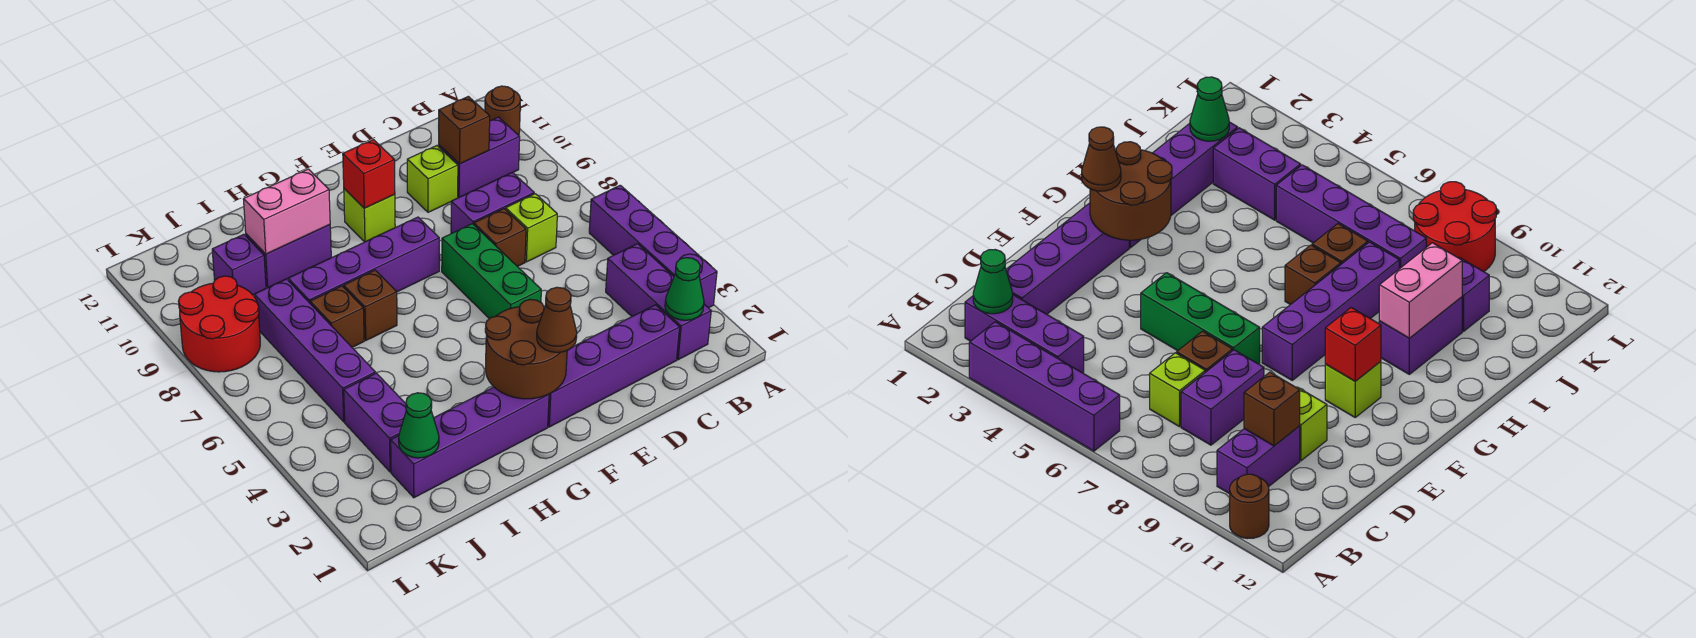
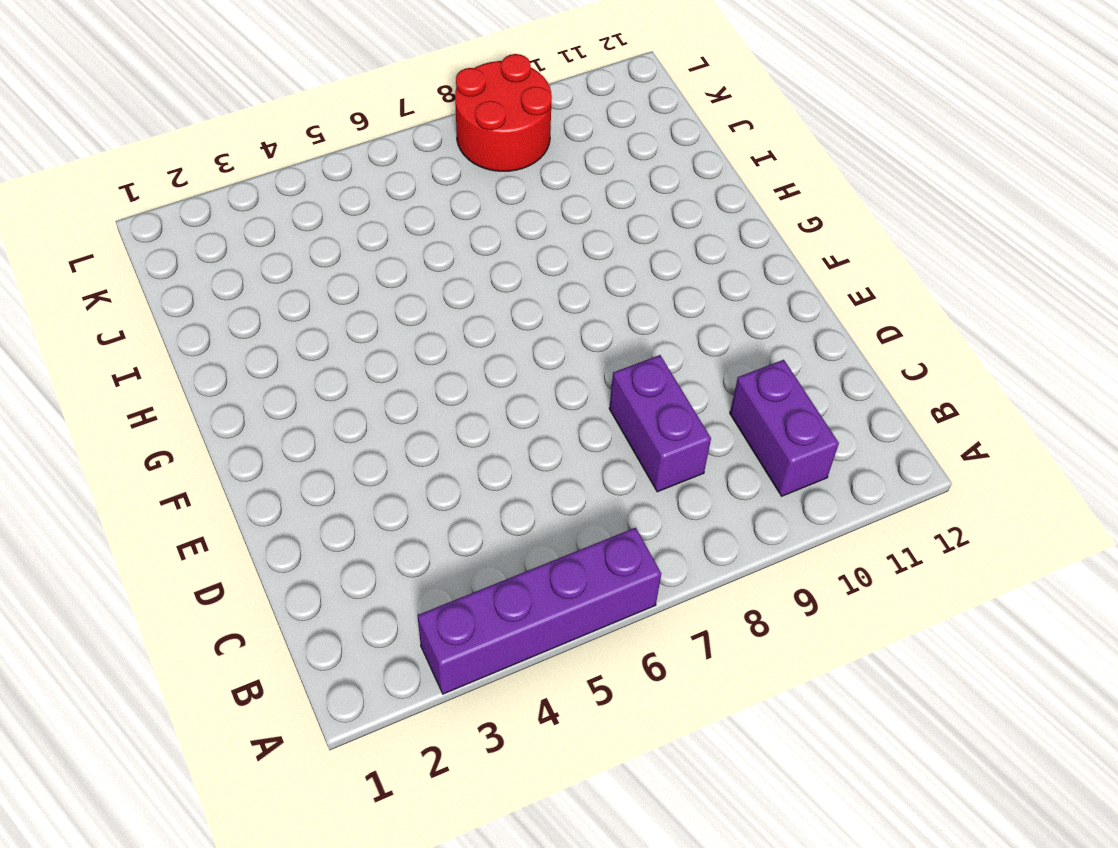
none -> brown 1x1 round brick [485,86,521,135]
none -> purple 1x3 brick [606,244,711,360]
none -> purple 1x4 brick [548,305,680,427]

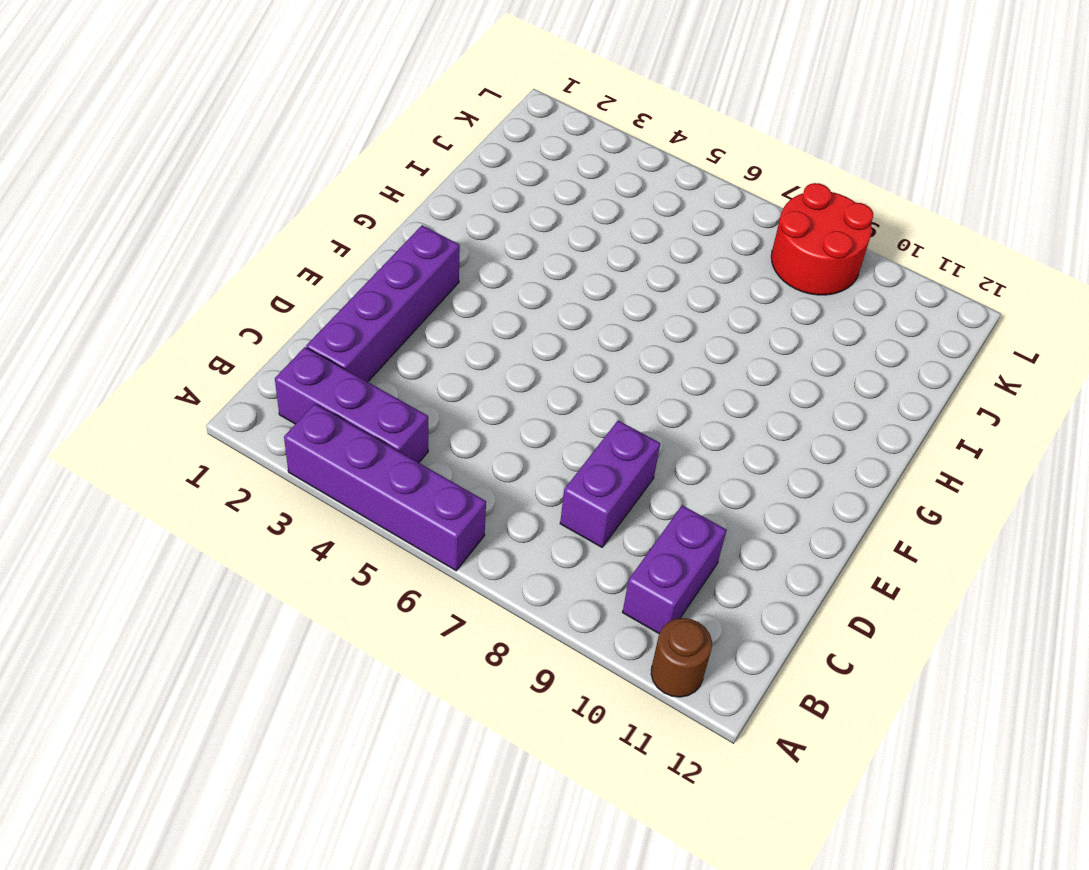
none -> lime 1x1 brick [506,194,557,262]
none -> brown 1x1 brick [474,209,526,267]
none -> lime 1x1 brick [407,146,458,212]

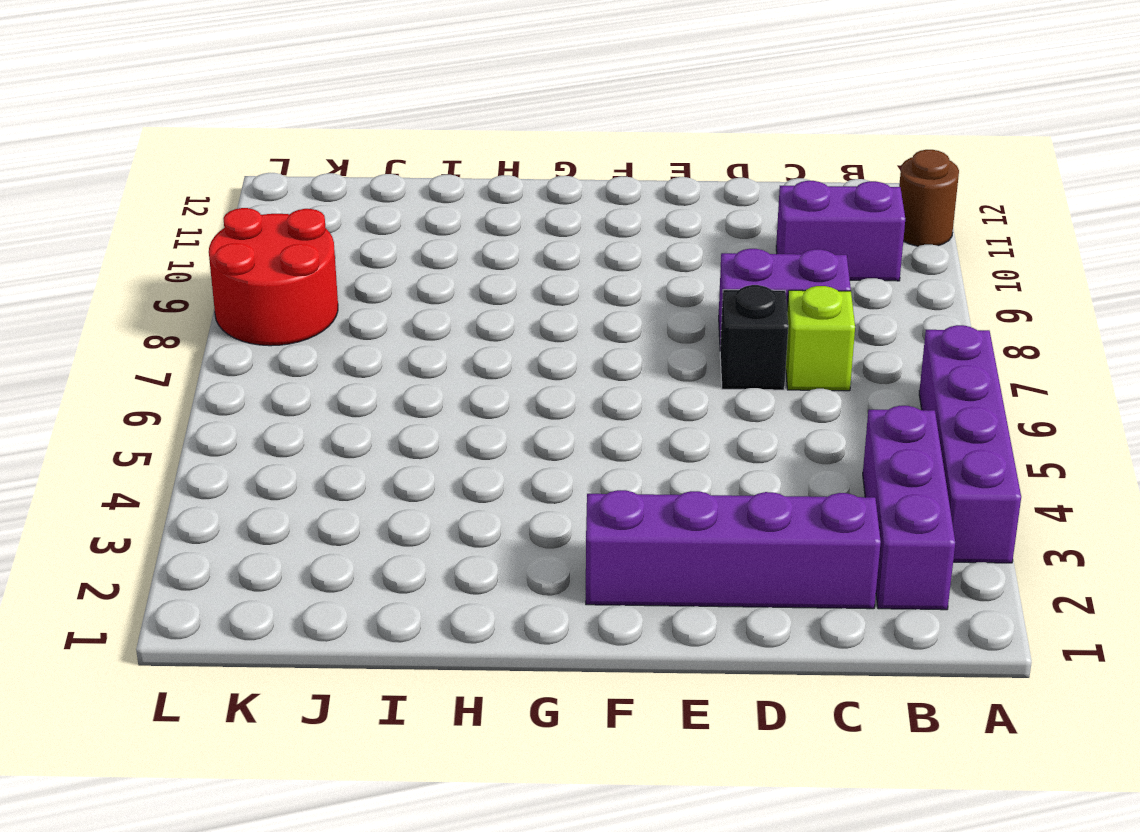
black 1x1 brick [720,285,788,390] -> brown 1x1 brick [474,209,526,267]
none -> lime 1x1 brick [407,146,458,212]
none -> green 1x3 brick [442,224,541,319]
none -> purple 1x4 brick [288,217,439,303]

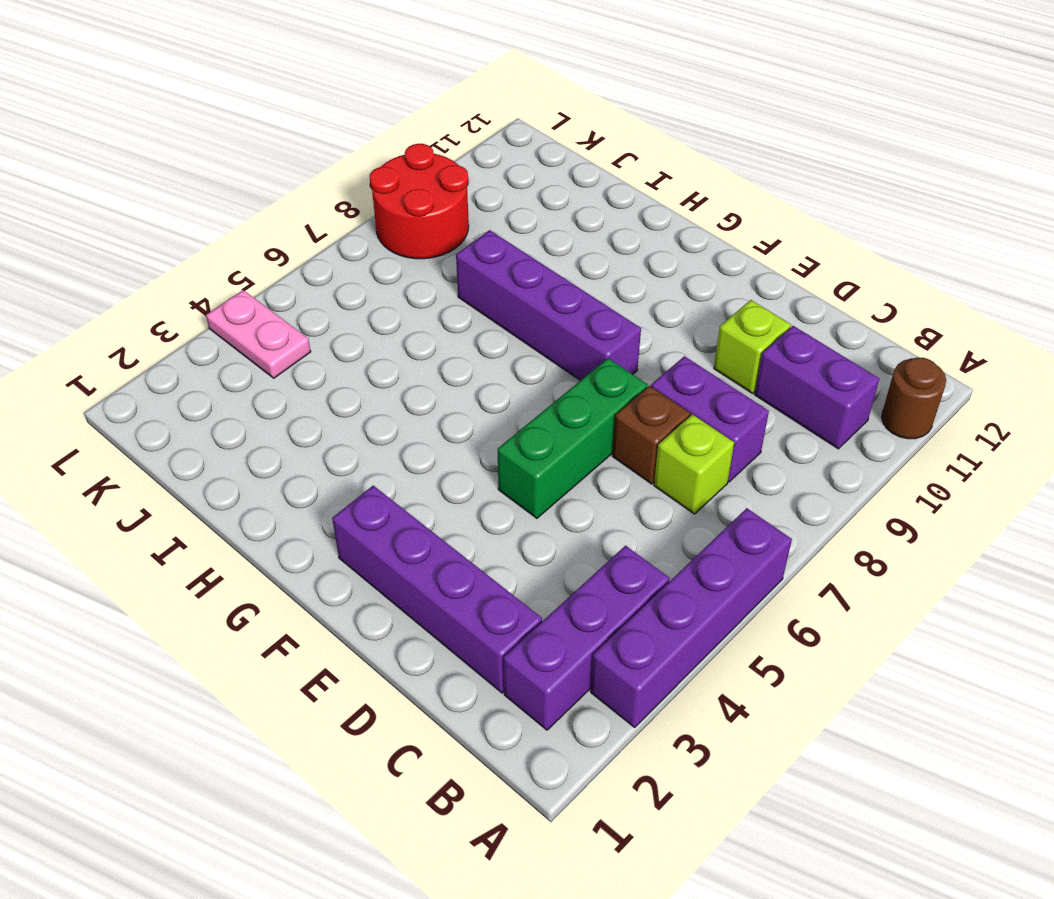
pink 1x2 plate [206,290,311,378] -> none
none -> lime 1x1 brick [344,189,395,242]
none -> purple 1x4 brick [391,387,549,498]
none -> brown 1x1 brick [344,270,397,340]

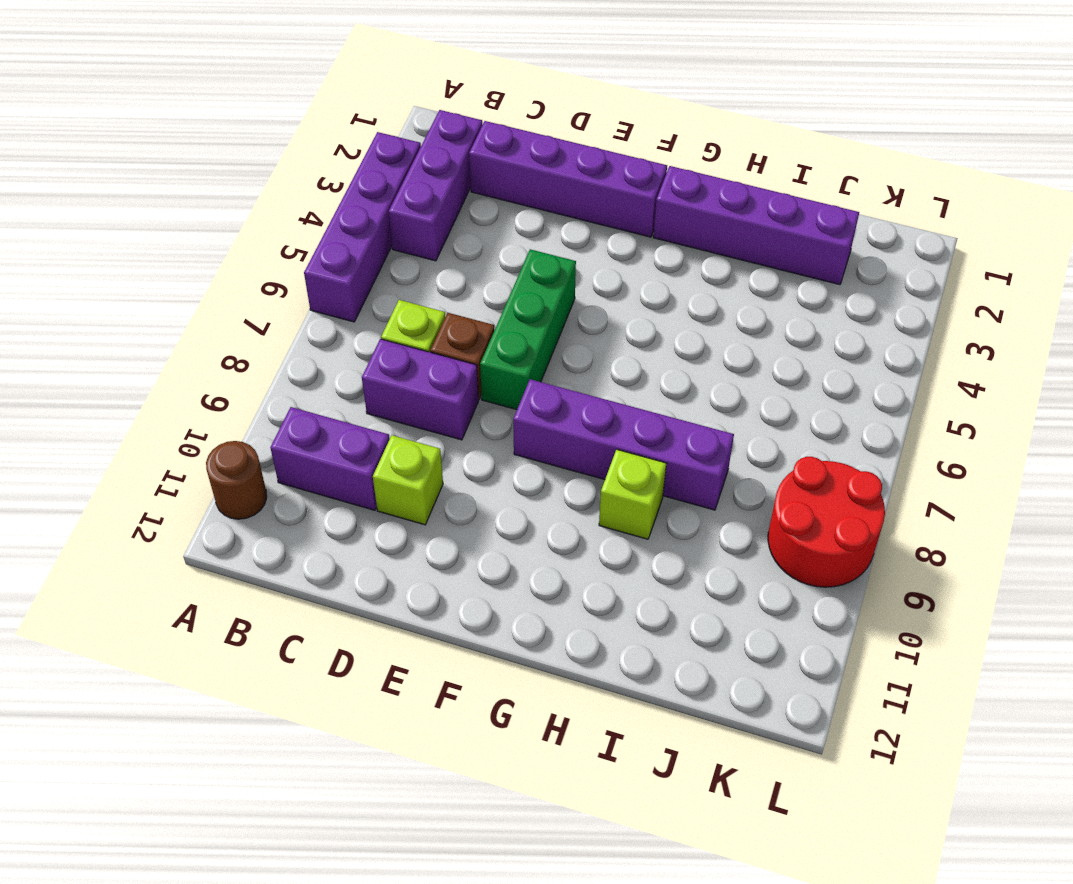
lime 1x1 brick [599,449,666,539] -> lime 1x1 brick moved to [344,189,395,242]
none -> brown 1x1 brick [344,270,397,340]
none -> purple 1x2 brick [246,225,331,288]
none -> brown 1x1 brick [310,286,364,347]

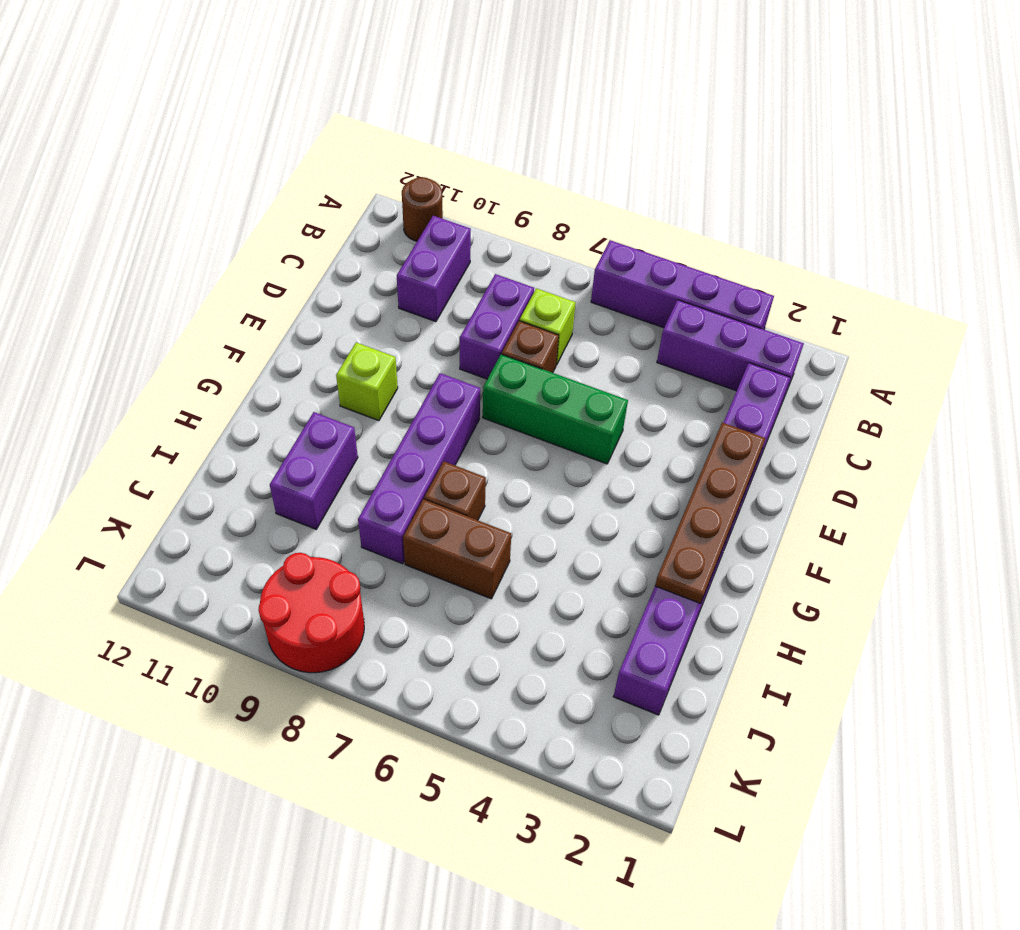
brown 1x4 plate [655,423,765,604] -> brown 2x2 round brick [485,299,567,399]
brown 1x2 brick [403,499,511,599] -> brown 1x1 brick [310,286,364,347]
none -> lime 1x1 brick [407,146,458,212]
none -> purple 1x2 brick [344,373,406,472]
none -> purple 1x4 brick [255,279,375,422]

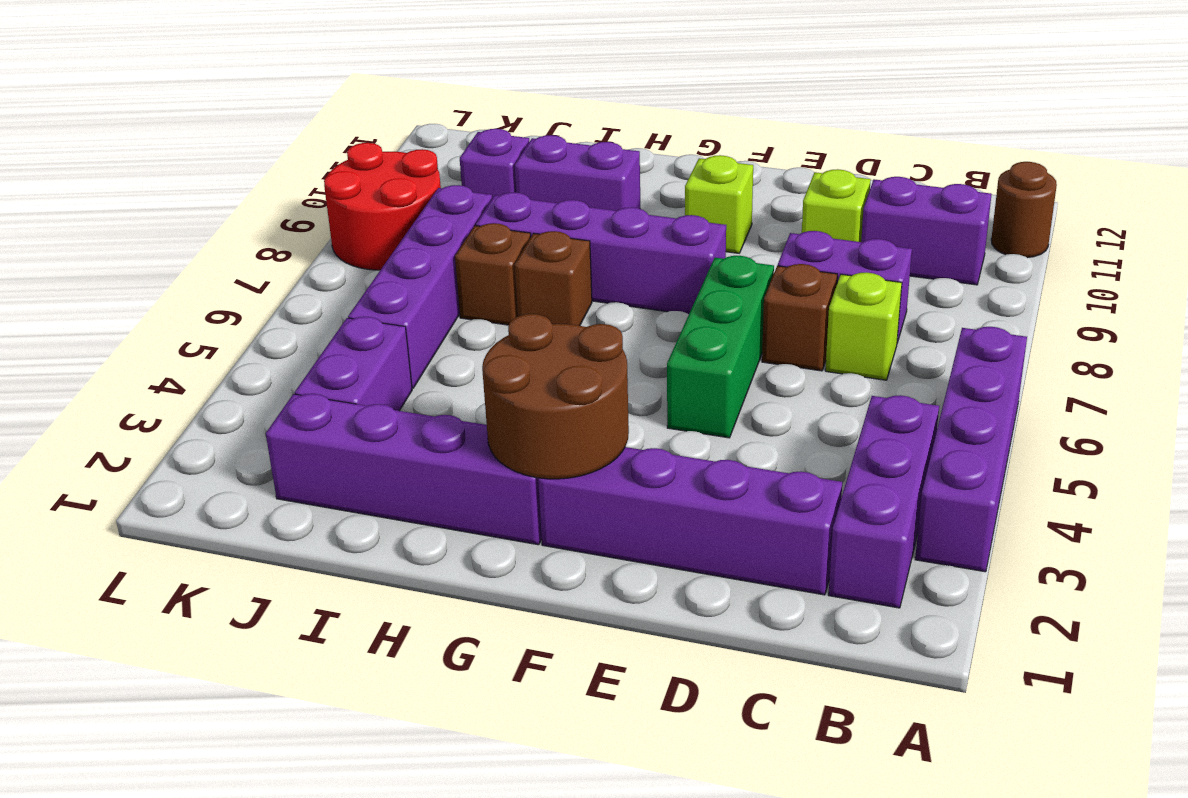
none -> green 1x1 cone [665,258,704,320]
none -> brown 1x1 brick [439,96,490,164]
none -> red 1x1 brick [343,140,395,208]

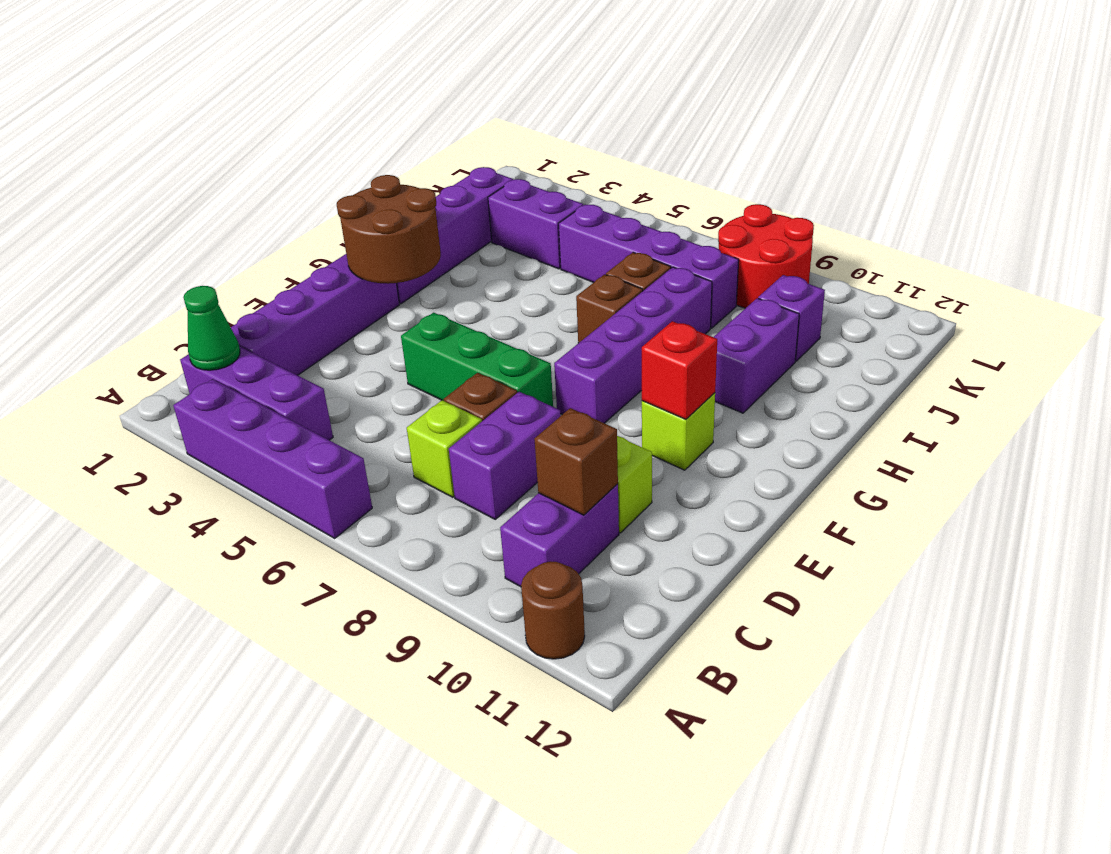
none -> pink 1x2 brick [244,169,330,254]
none -> green 1x1 cone [399,393,439,458]
none -> brown 1x1 cone [537,287,577,352]

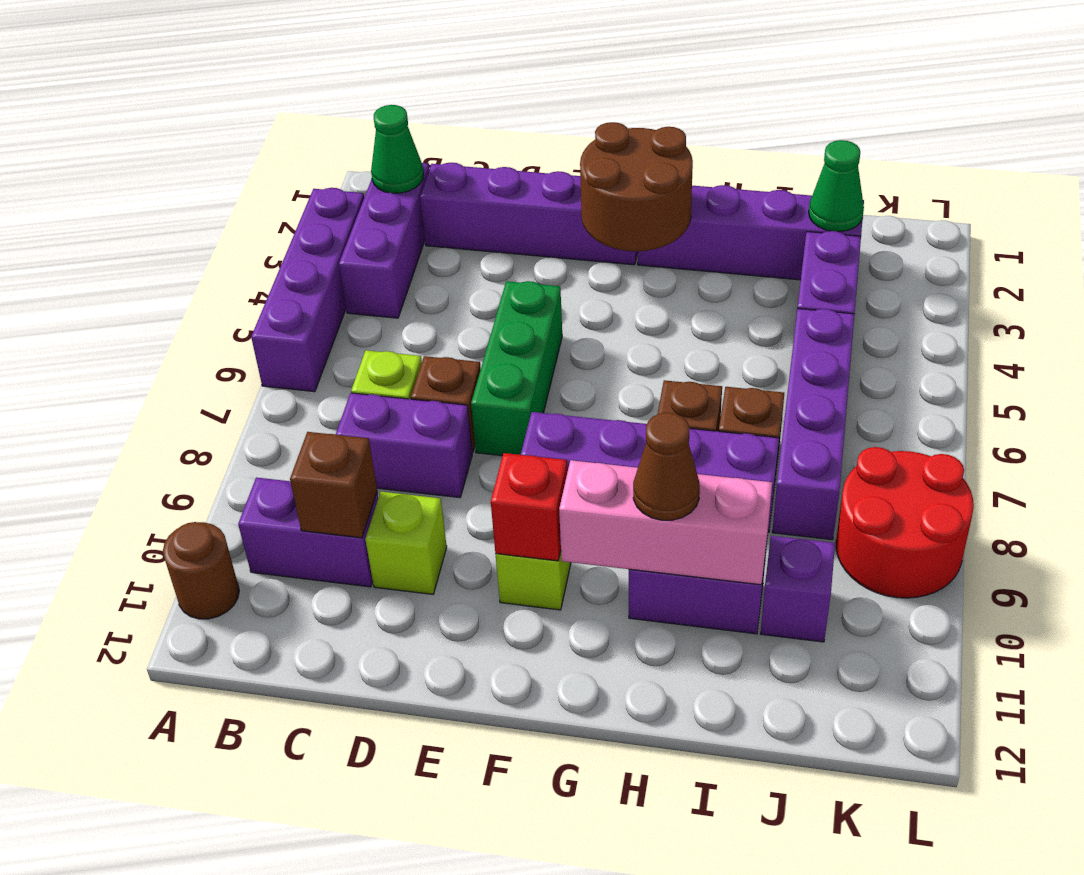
pink 1x3 brick [559,460,772,585] -> pink 1x2 brick [244,169,330,254]
brown 1x1 cone [633,413,700,520] -> brown 1x1 cone moved to [537,287,577,352]

